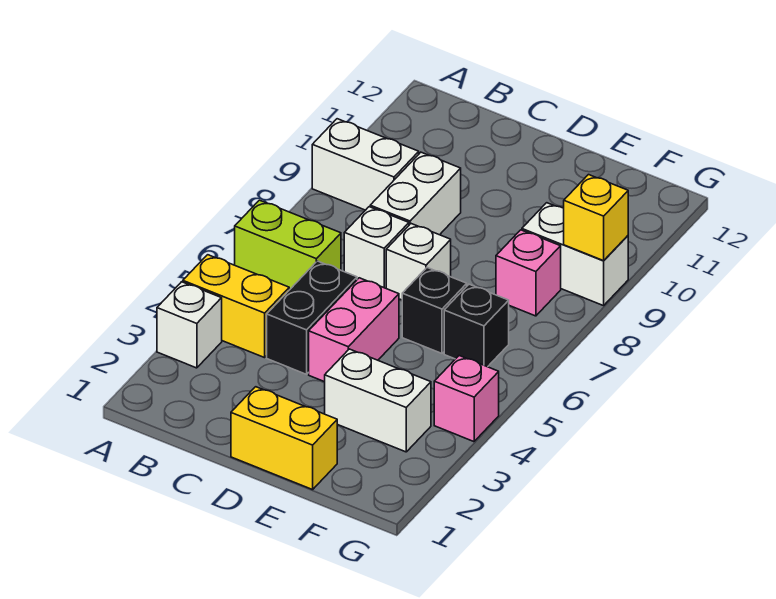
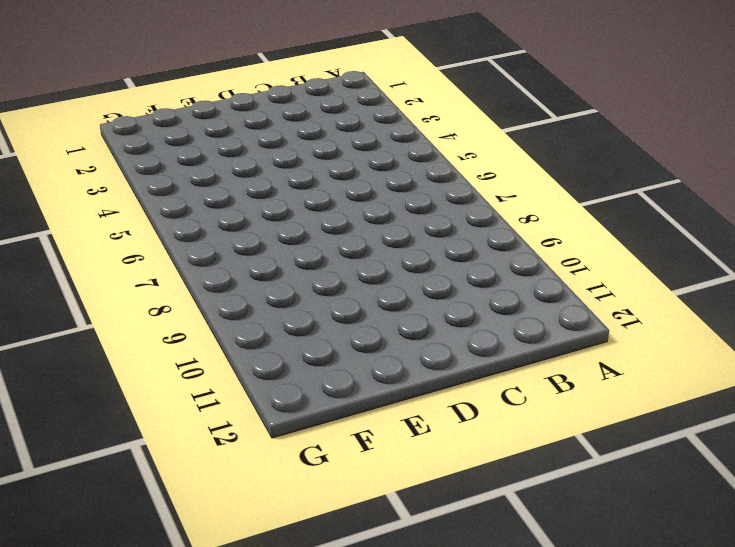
none -> white 1x1 brick [157,282,222,368]
none -> yellow 1x2 brick [183,255,289,358]
none -> lime 1x2 brick [235,200,341,290]

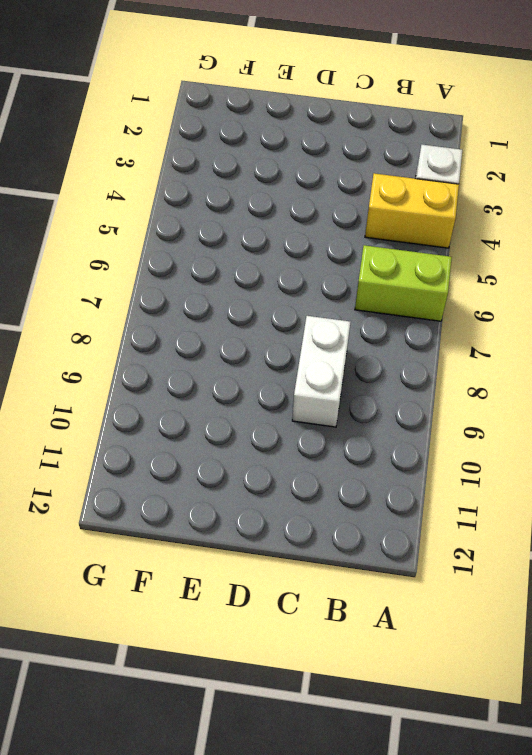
none -> white 1x2 brick [312,119,419,210]
none -> black 1x2 brick [267,261,357,374]
none -> white 1x1 brick [344,207,409,288]

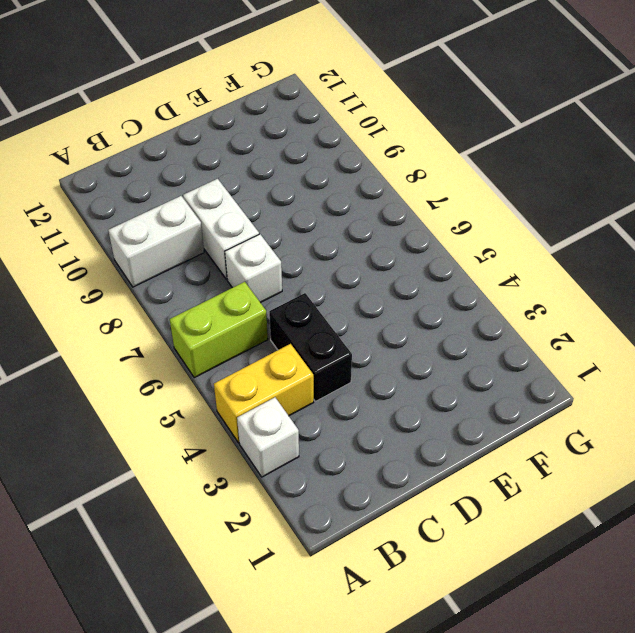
none -> yellow 1x2 brick [231,387,337,490]
none -> pink 1x2 brick [309,278,399,382]
none -> white 1x1 brick [386,224,451,300]

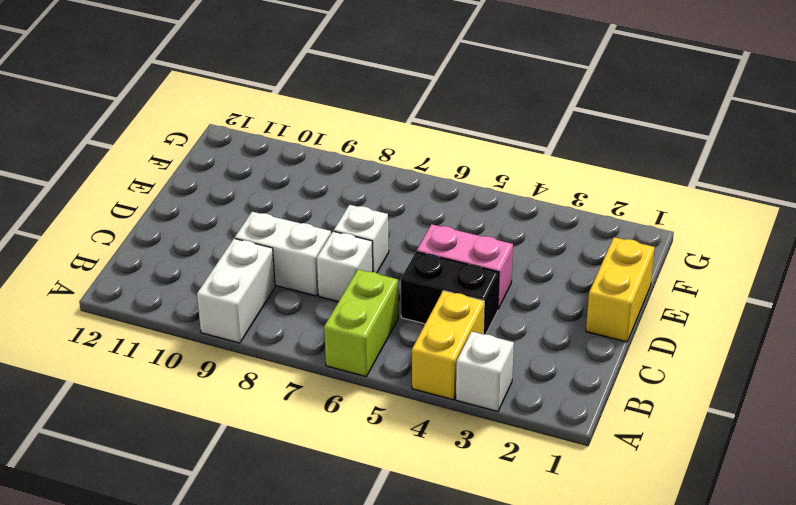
none -> white 1x2 brick [325,349,431,452]
none -> black 1x1 brick [402,268,467,353]
none -> black 1x1 brick [444,284,509,367]

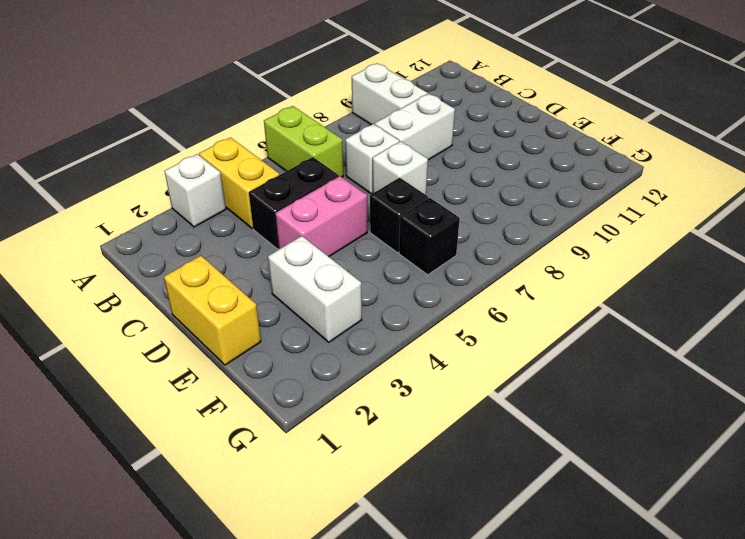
none -> pink 1x1 brick [496,230,561,316]
none -> white 1x2 brick [522,203,628,306]
none -> pink 1x1 brick [434,356,499,442]

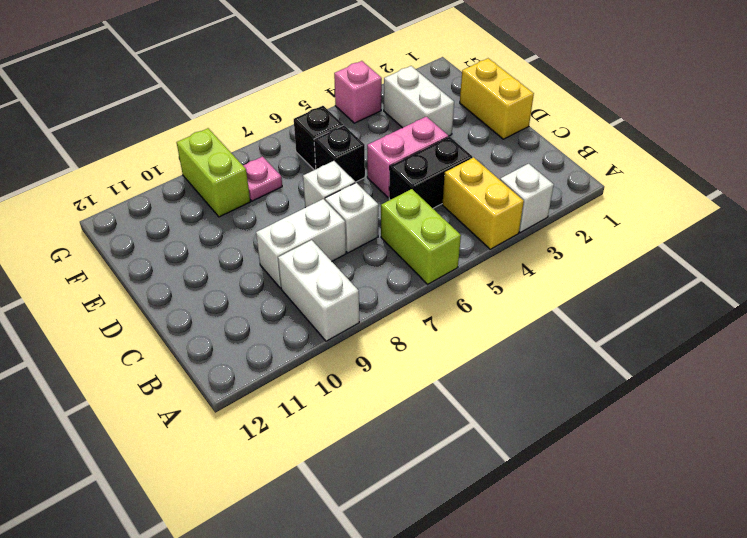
pink 1x1 plate [243,157,282,201] -> pink 1x1 brick [496,230,561,316]
lime 1x2 brick [177,128,250,217] -> white 1x2 brick [522,203,628,306]
none -> yellow 1x1 brick [564,175,628,261]

